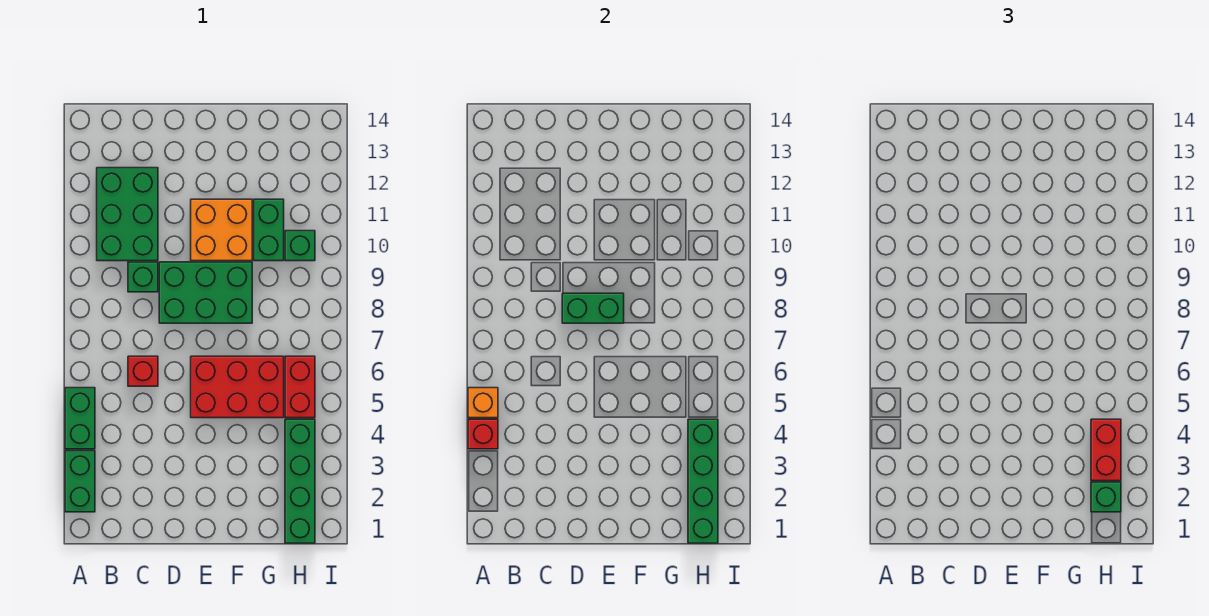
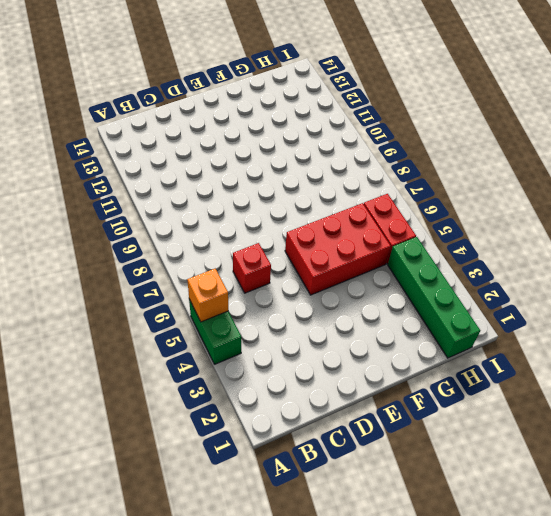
none -> green 1x2 brick [65,451,95,512]
none -> green 2x3 brick [97,168,158,261]
none -> green 1x1 brick [128,262,158,292]

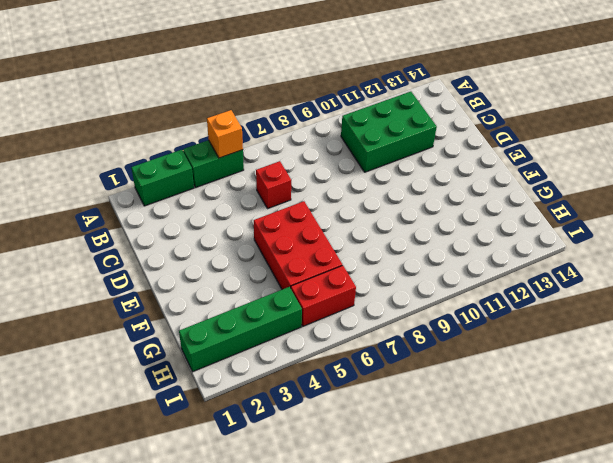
none -> green 1x1 brick [128,262,158,292]
none -> green 2x3 brick [159,262,252,323]
none -> orange 2x2 brick [191,199,252,261]

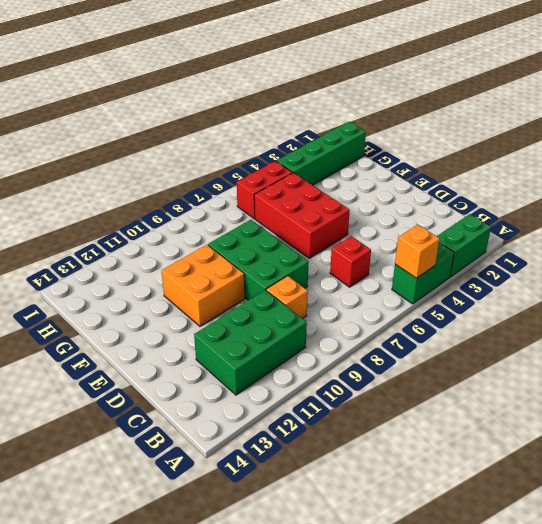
orange 1x1 brick [266,276,308,319] -> green 1x1 brick [128,262,158,292]
none -> green 1x2 brick [254,199,284,261]
none -> green 1x1 brick [285,231,315,261]
none -> red 1x1 brick [468,419,498,449]

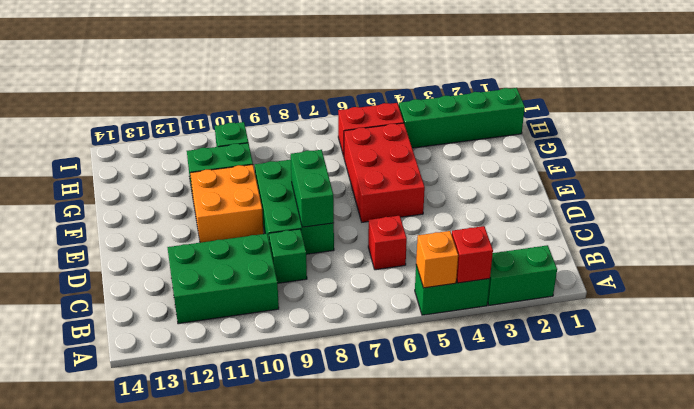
none -> green 1x4 brick [688,419,718,543]
none -> green 1x1 brick [1091,482,1121,512]
none -> red 1x2 brick [1091,419,1121,481]

